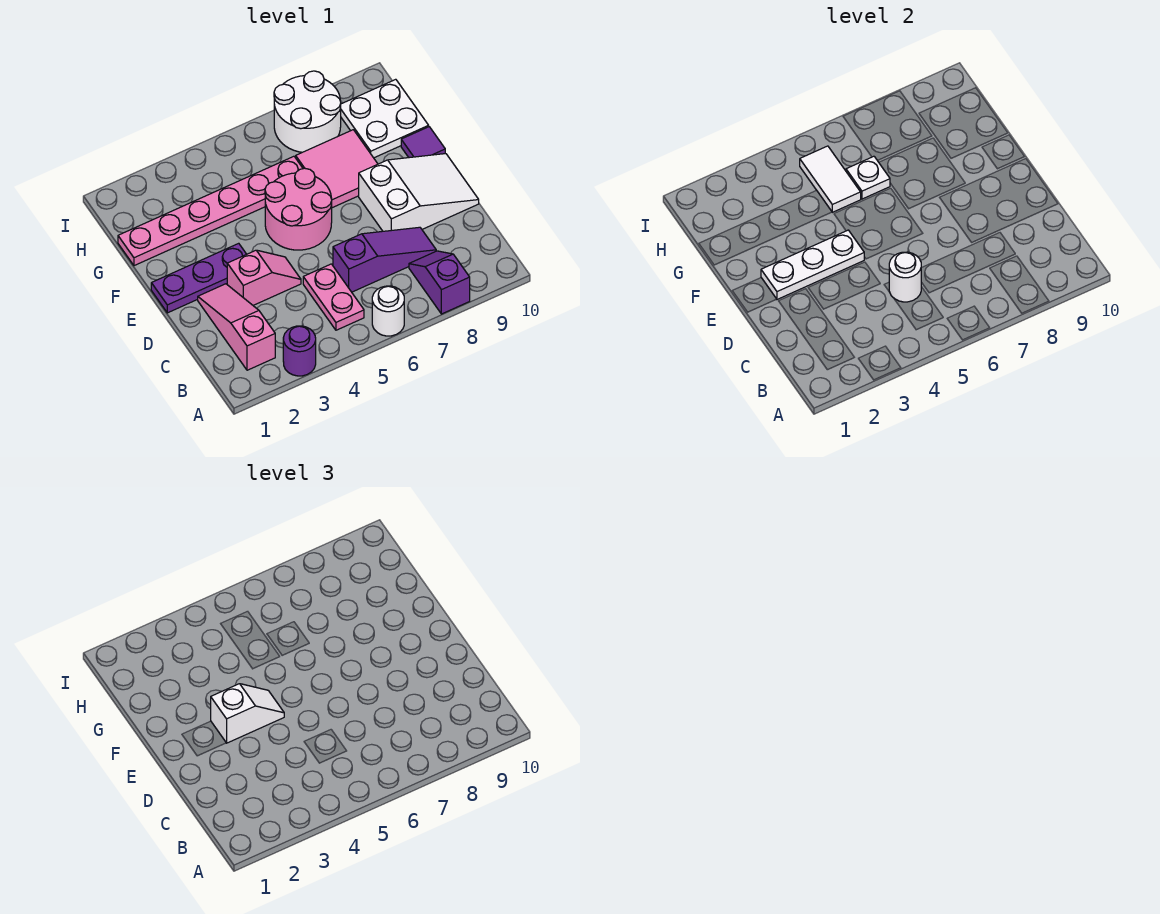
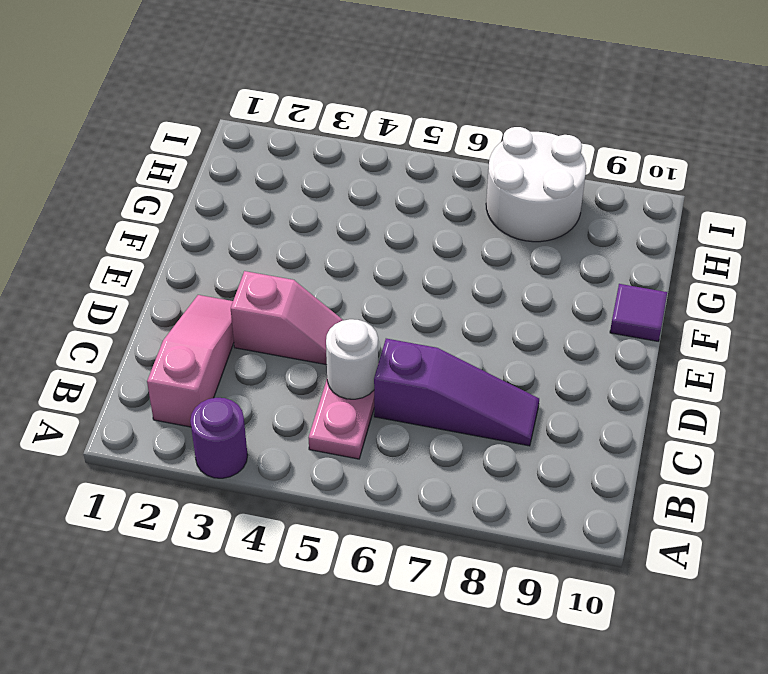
none -> white 1x1 round brick [372,286,404,336]
none -> purple 1x2 slope [409,251,470,314]
none -> white 2x3 slope [359,154,479,231]

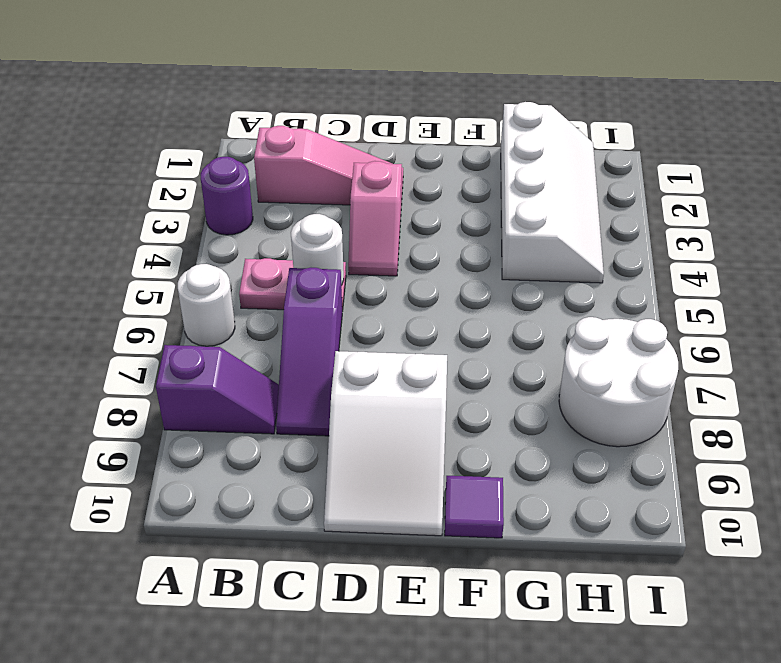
white 2x4 slope [501,102,604,283] -> pink 1x6 plate [118,156,303,266]
none -> purple 1x3 plate [151,243,247,313]
none -> pink 2x2 round brick [265,168,332,250]
none -> pink 2x2 tile [296,130,378,208]

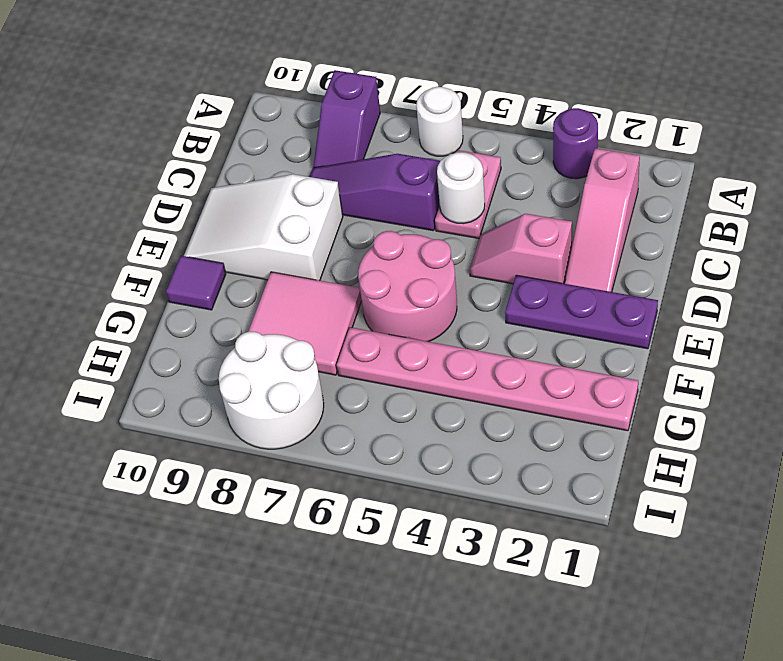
none -> white 2x2 plate [341,79,429,158]
none -> white 1x3 plate [761,230,864,299]
none -> white 1x2 tile [800,146,861,212]

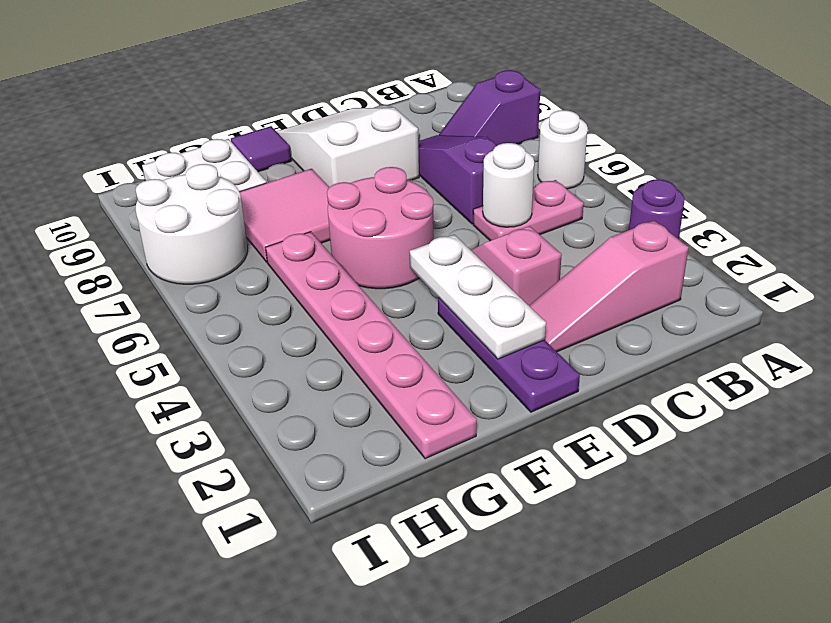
none -> white 1x2 tile [800,146,861,212]
none -> white 1x1 plate [846,156,890,199]
none -> white 1x2 slope [211,684,284,743]

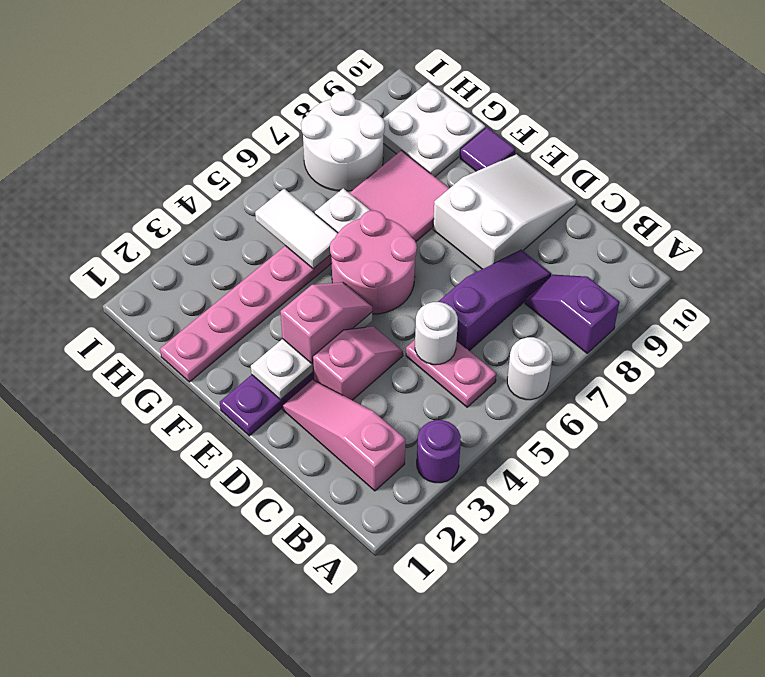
pink 1x2 slope [280,282,372,363] -> white 1x2 slope [211,684,284,743]

